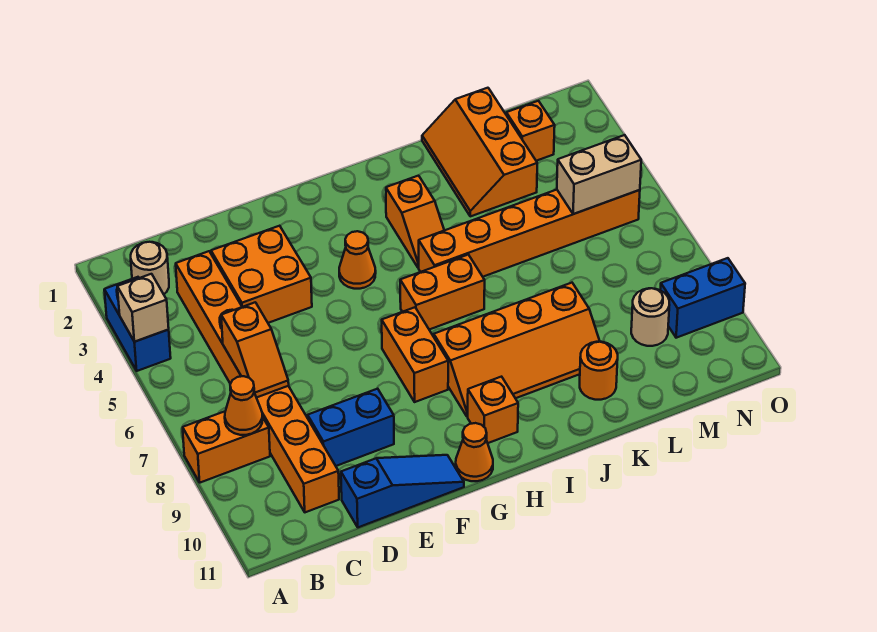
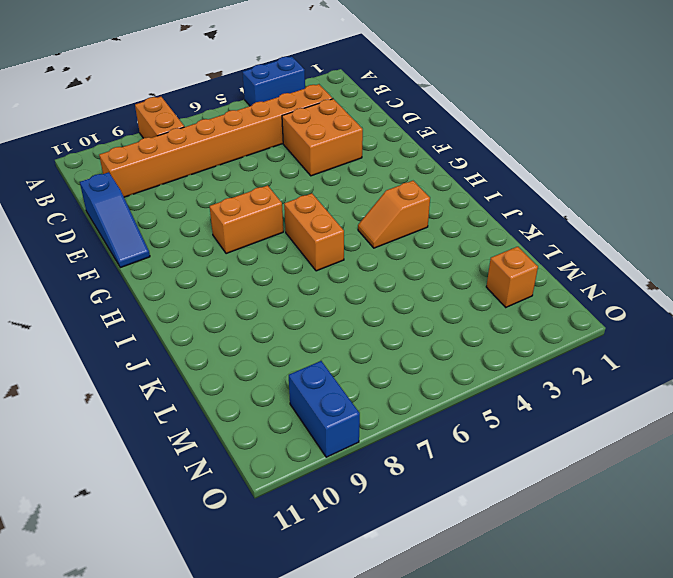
none -> tan 1x1 round brick [131,242,169,294]
none -> blue 1x2 brick [308,389,394,466]
none -> orange 1x1 cone [339,231,376,289]

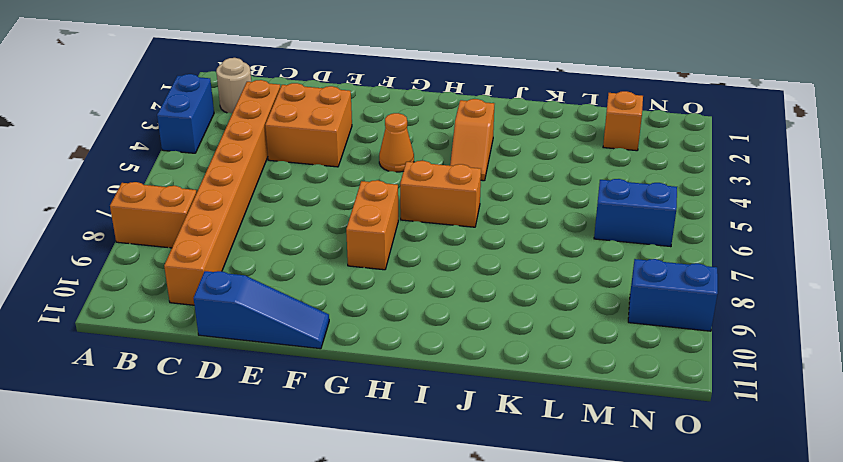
blue 1x2 brick [594,179,677,247] -> blue 1x2 brick moved to [308,389,394,466]
none -> orange 1x1 cone [456,423,493,481]
none -> orange 2x4 slope [434,283,600,417]
none -> orange 1x1 brick [468,377,518,443]

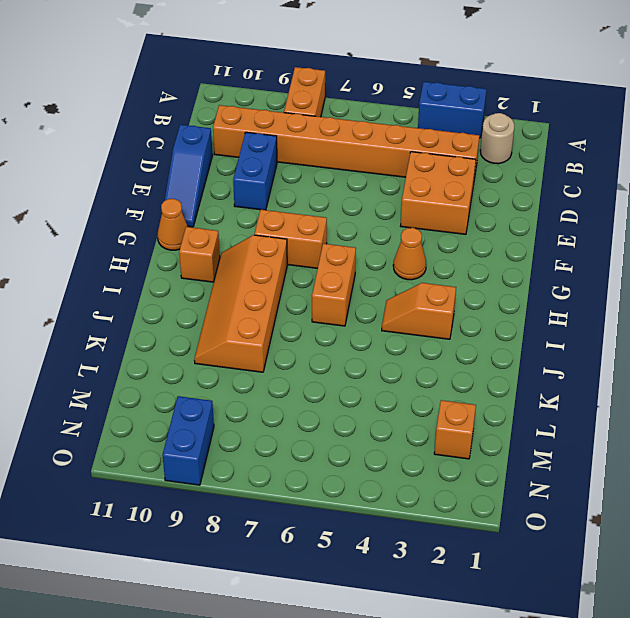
none -> orange 1x6 brick [419,190,640,277]
none -> orange 2x3 slope [422,88,537,216]
none -> orange 1x1 round brick [580,342,618,400]

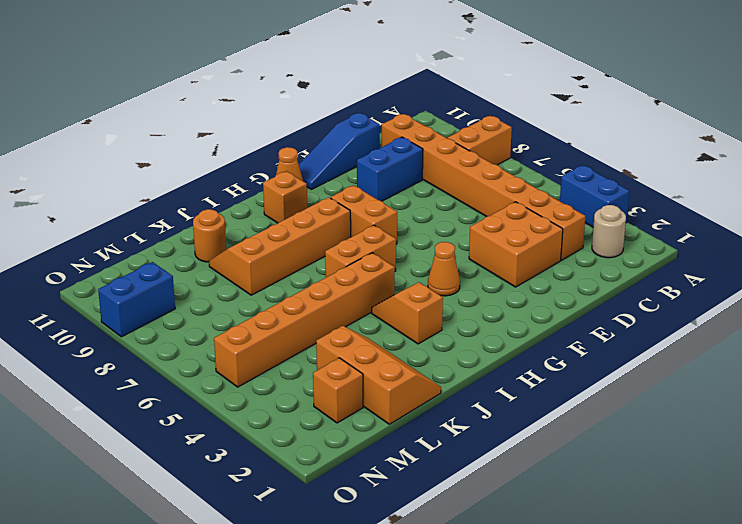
none -> tan 1x1 round brick [631,288,669,346]
none -> tan 1x1 brick [117,274,169,342]
none -> orange 1x1 cone [225,376,263,435]

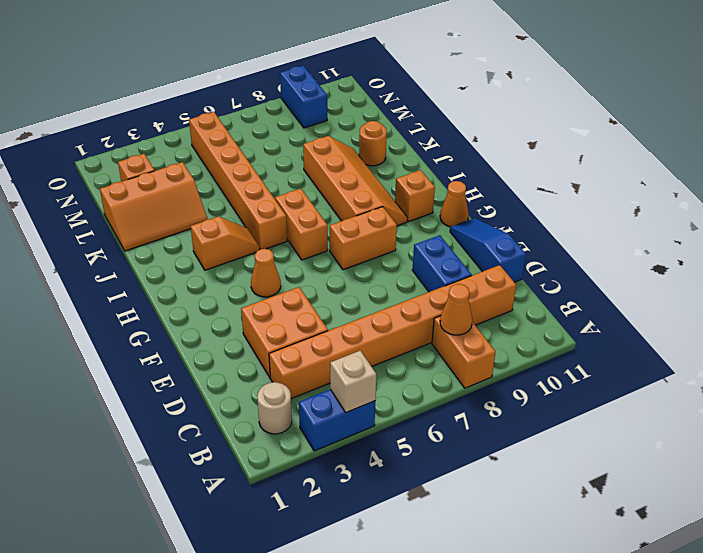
none -> tan 1x1 round brick [631,288,669,346]
none -> orange 1x2 slope [221,302,289,398]
none -> tan 1x2 brick [557,135,641,214]

